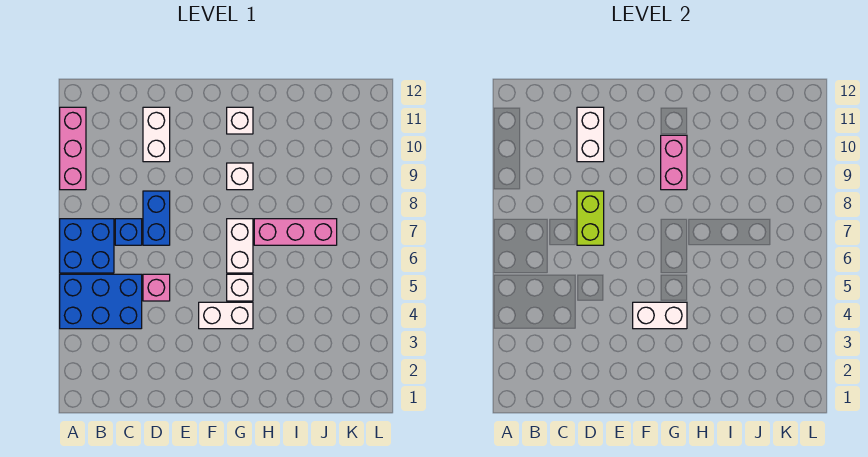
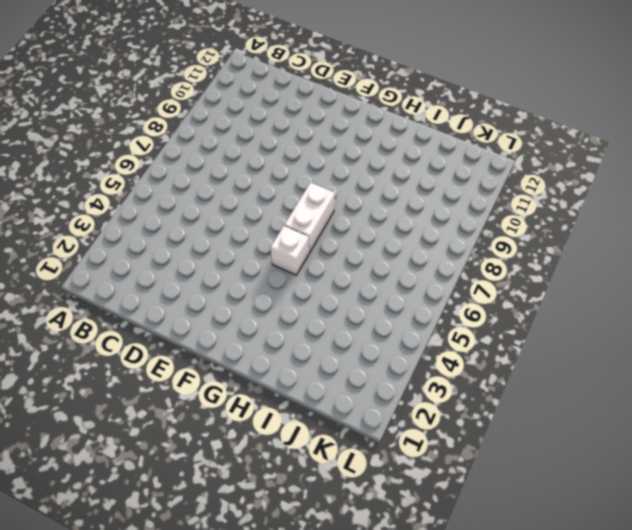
none -> blue 2x3 brick [60,274,142,329]
none -> blue 2x2 brick [60,219,114,273]
none -> pink 1x3 brick [60,107,86,190]

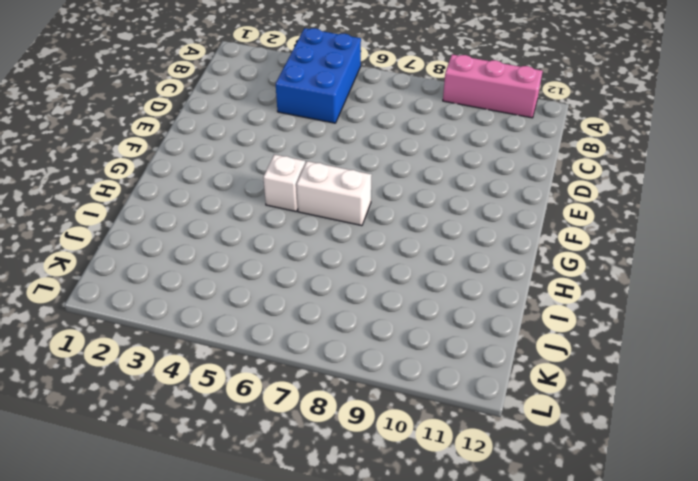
none -> blue 2x2 brick [60,219,114,273]
none -> blue 1x1 brick [115,219,142,245]
none -> pink 1x1 brick [143,274,170,301]

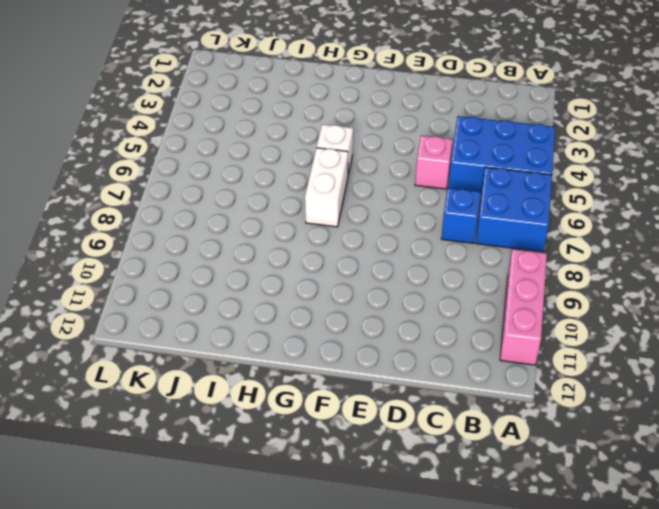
none -> blue 1x2 brick [143,191,170,245]
none -> white 1x2 brick [143,107,170,162]
none -> white 1x2 brick [199,302,253,329]

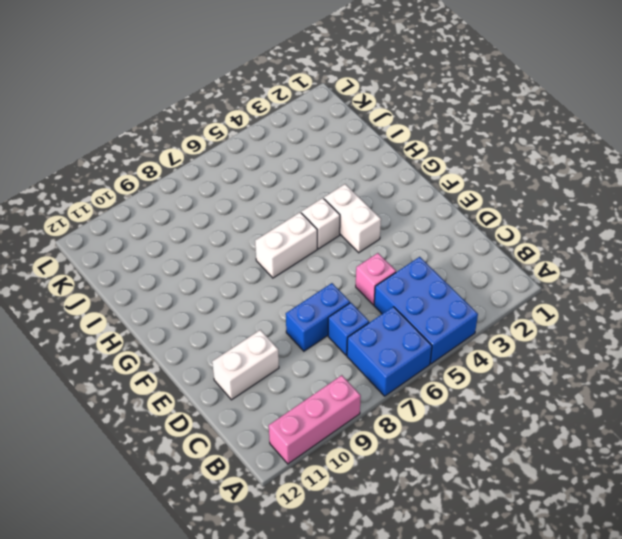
none -> white 1x1 brick [227,163,253,190]
none -> white 1x1 brick [227,107,253,134]
none -> pink 1x3 brick [254,219,337,245]

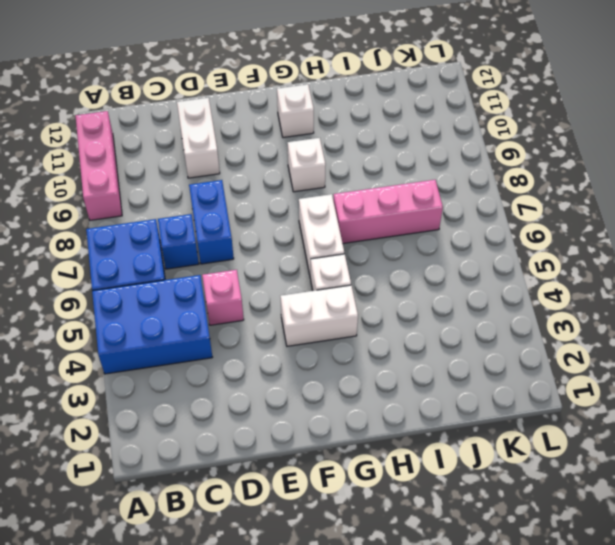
none -> lime 1x2 brick [577,191,604,245]
none -> white 1x2 brick [577,107,604,162]
none -> white 1x2 brick [633,302,687,329]

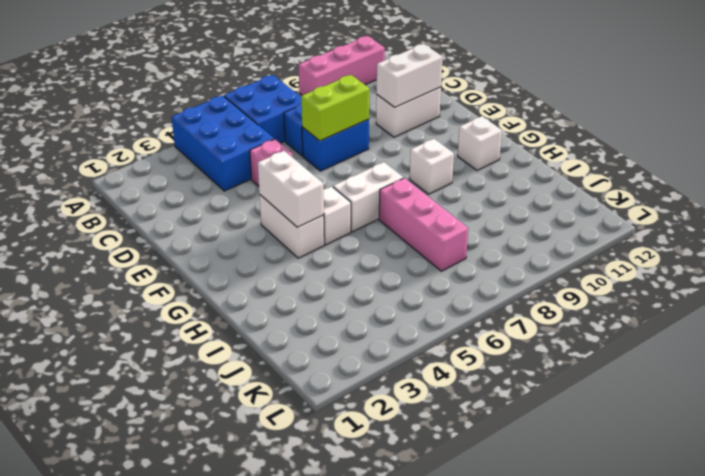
none -> pink 1x2 brick [661,135,687,190]

